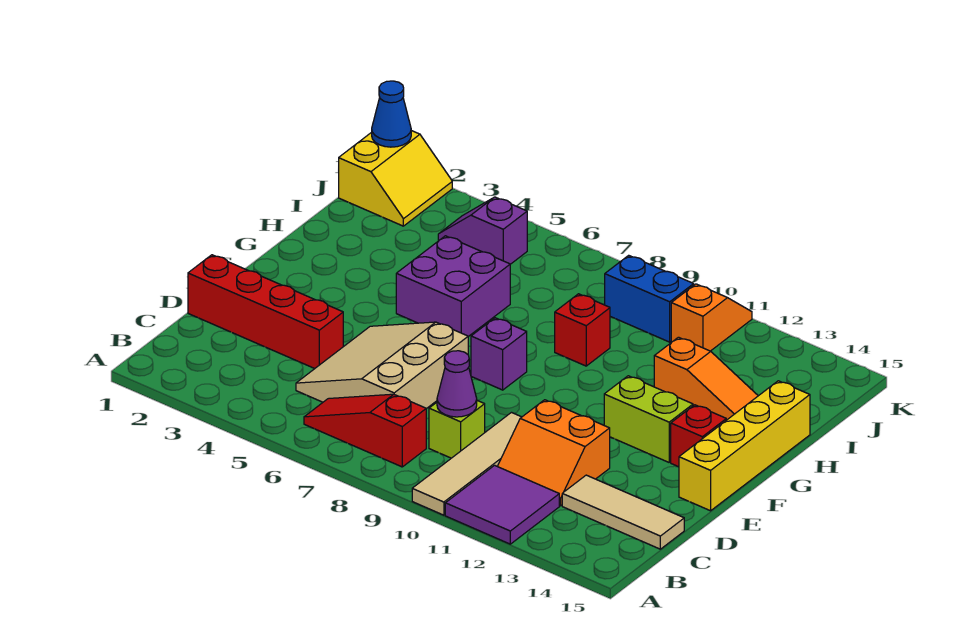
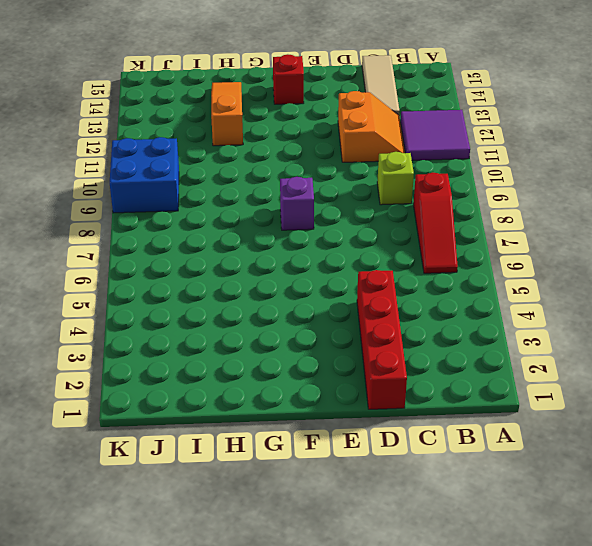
blue 2x2 brick [110,137,179,213] -> blue 1x2 brick [605,255,694,342]
none -> tan 1x4 tile [412,413,521,515]
none -> tan 3x3 slope [296,322,468,409]
none -> yellow 1x4 brick [679,381,810,511]

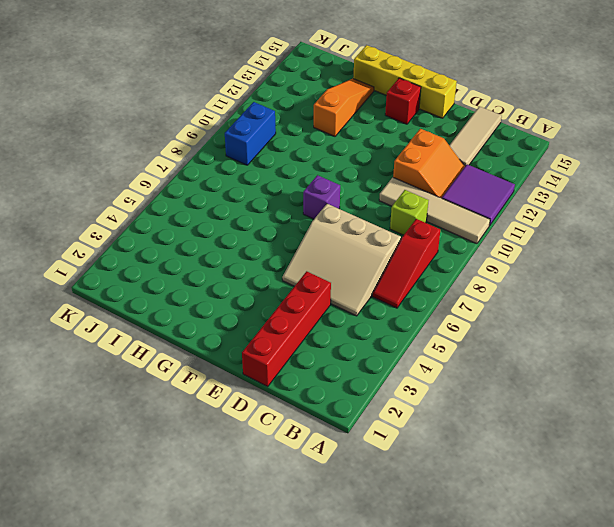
none -> lime 1x2 brick [604,376,693,462]
none -> purple 2x2 brick [396,236,510,337]
none -> red 1x1 brick [555,294,610,366]

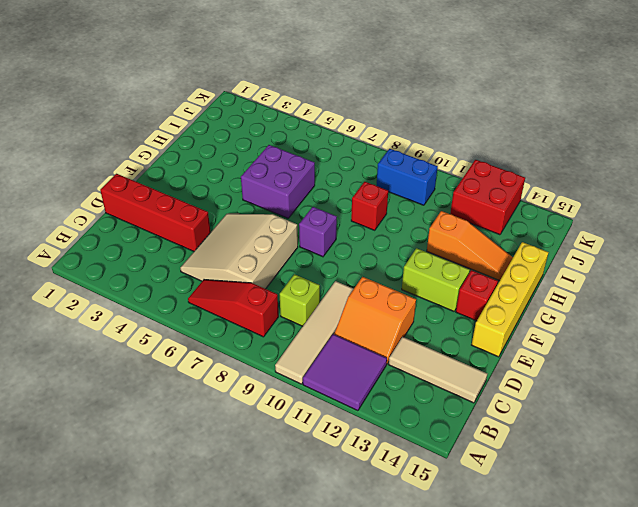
red 2x2 brick [450,160,525,235] -> none
none -> yellow 2x2 slope [339,131,452,226]
none -> purple 1x2 slope [438,197,527,264]
none -> orange 1x2 slope [671,284,752,351]

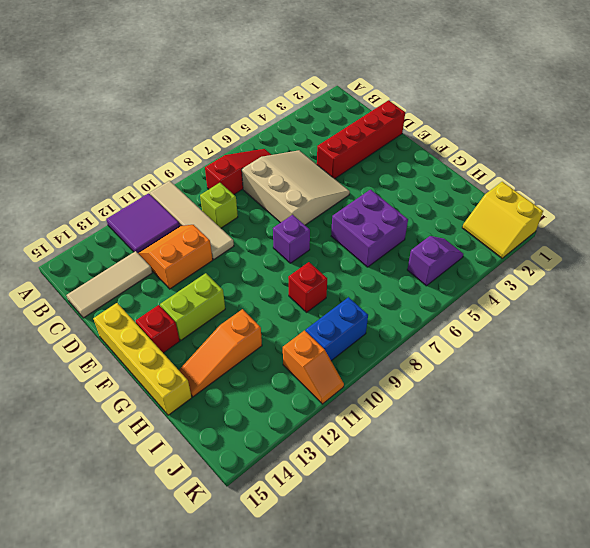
none -> purple 1x1 cone [437,351,477,417]
none -> blue 1x1 cone [372,81,411,147]

